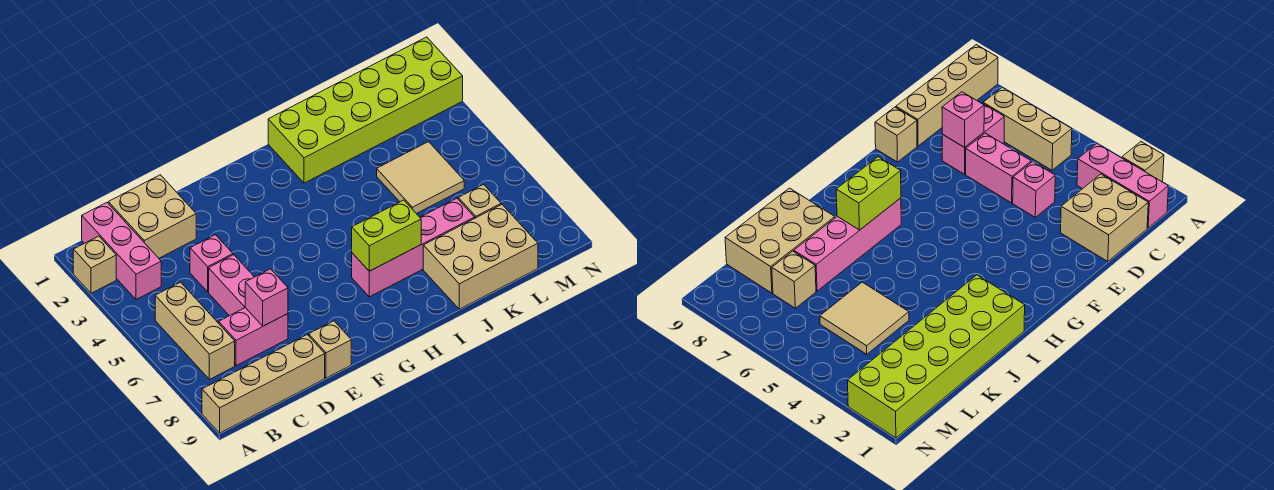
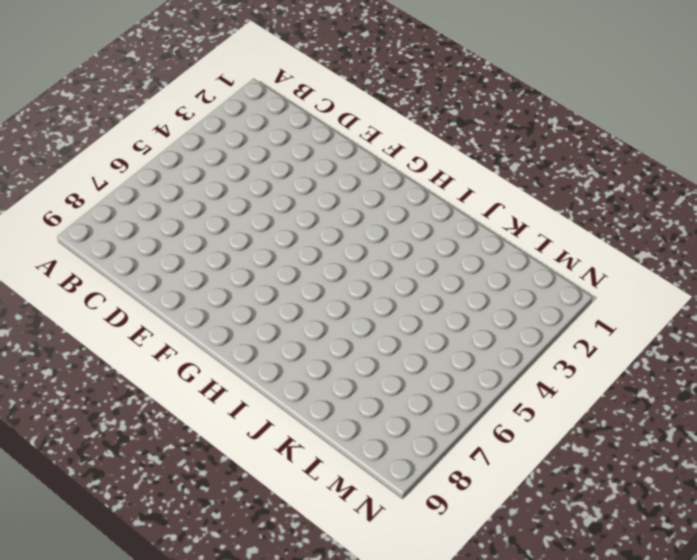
none -> tan 1x1 brick [73,236,116,293]
none -> tan 1x4 brick [202,335,325,433]
none -> pink 1x3 brick [82,203,161,299]

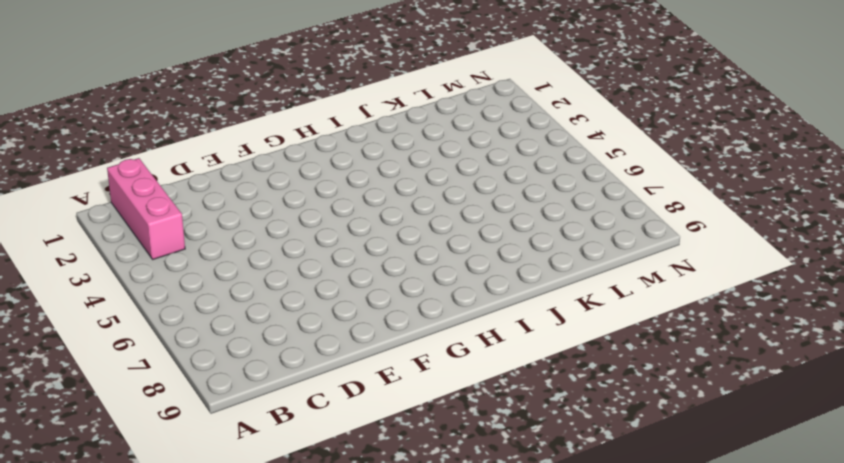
none -> tan 1x1 brick [73,236,116,293]
none -> tan 1x4 brick [202,335,325,433]
none -> tan 1x3 brick [155,282,235,379]

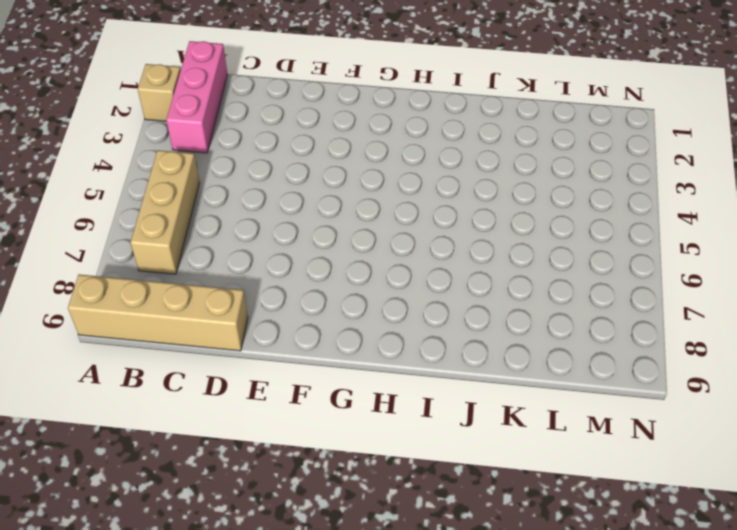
none -> tan 2x2 brick [108,175,196,258]
none -> pink 1x2 brick [219,308,288,366]
none -> pink 1x1 brick [190,235,233,292]

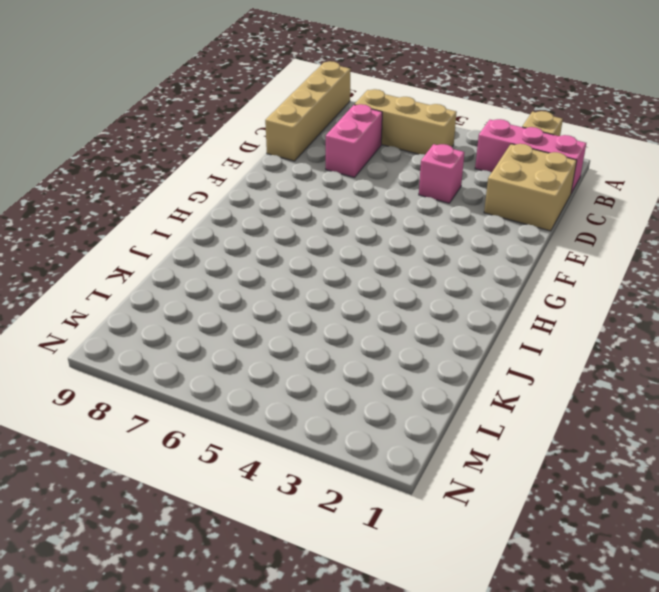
none -> pink 1x2 brick [209,255,254,316]
none -> tan 1x1 brick [309,321,351,378]
none -> pink 1x4 brick [352,198,475,297]

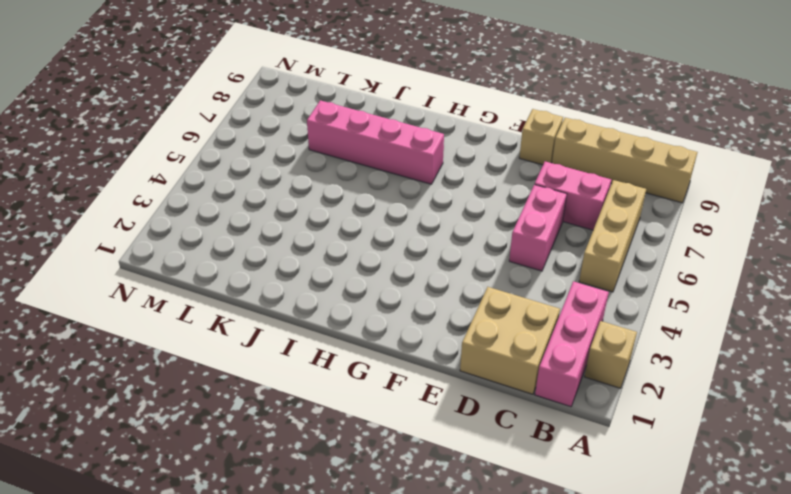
none -> pink 1x1 brick [190,235,233,292]
none -> lime 2x6 brick [268,37,463,183]
none -> tan 2x3 brick [423,204,538,309]

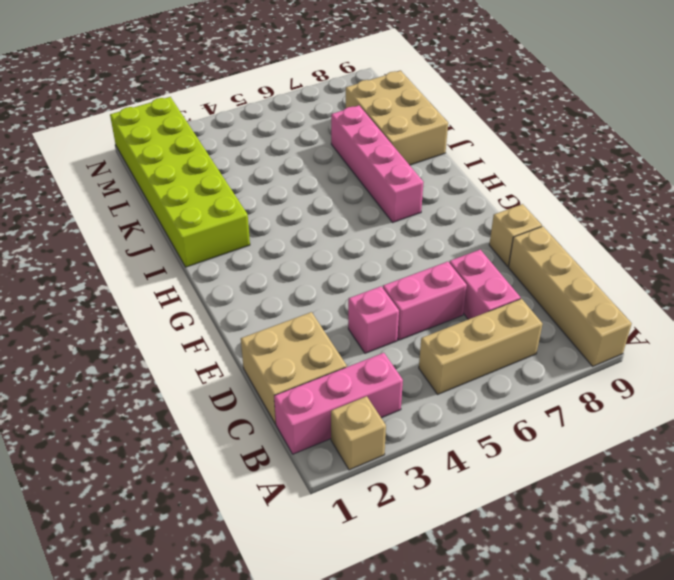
none -> tan 2x2 tile [377,142,464,214]
none -> tan 1x1 brick [458,184,501,218]
none -> pink 1x1 brick [245,269,288,326]

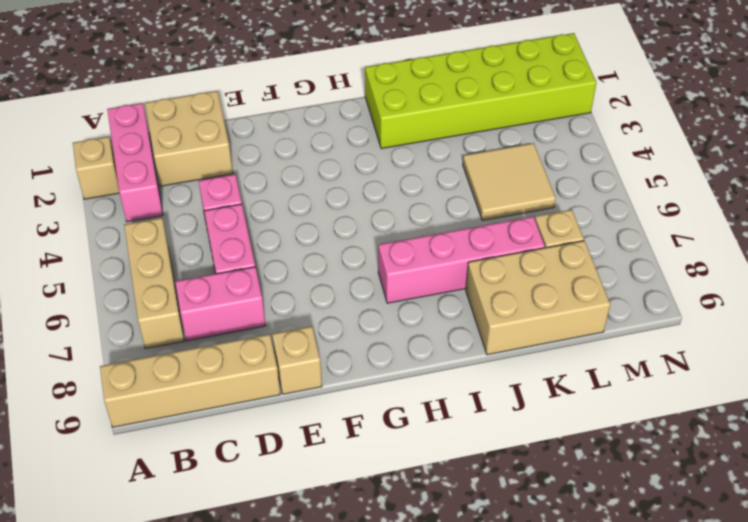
none -> pink 1x1 brick [245,269,288,326]
none -> lime 1x2 brick [352,200,421,271]

